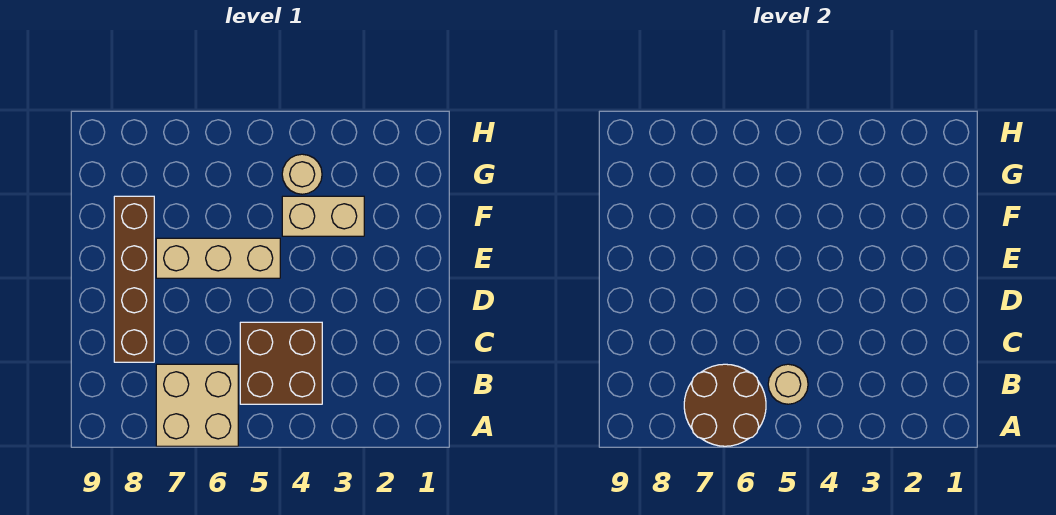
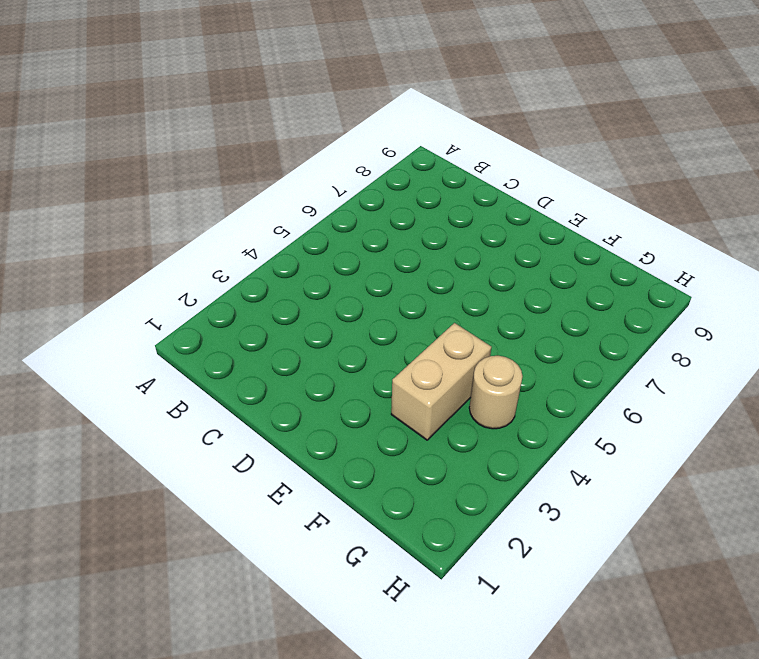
none -> tan 2x2 brick [156,364,238,446]
none -> brown 2x2 brick [240,322,322,404]

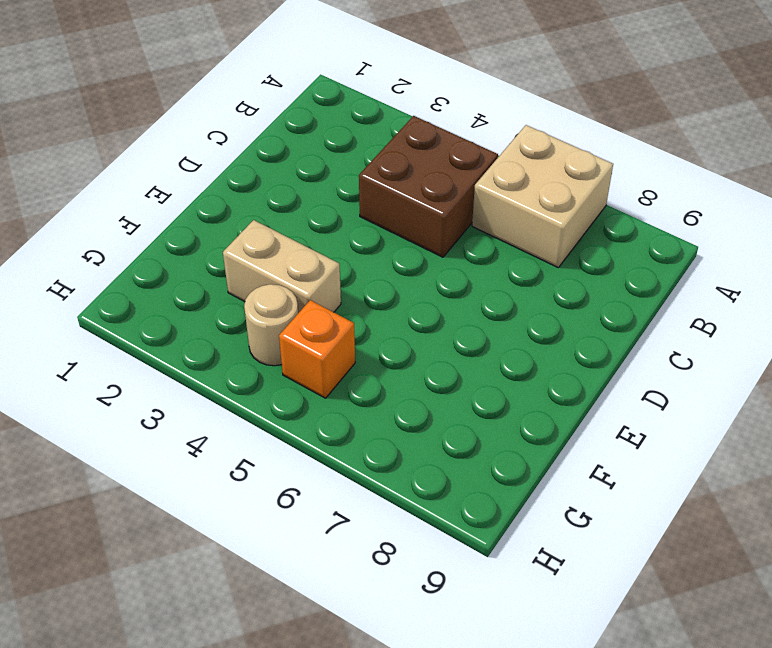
orange 1x1 brick [279,300,355,398] -> none
none -> brown 1x4 brick [114,196,154,362]
none -> tan 1x3 brick [156,238,280,278]

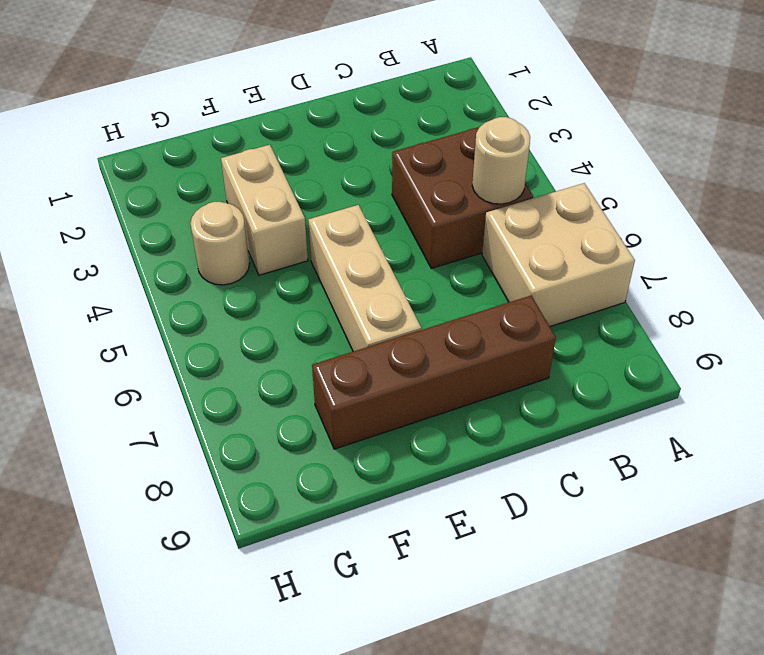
none -> brown 2x2 round brick [684,364,766,446]

